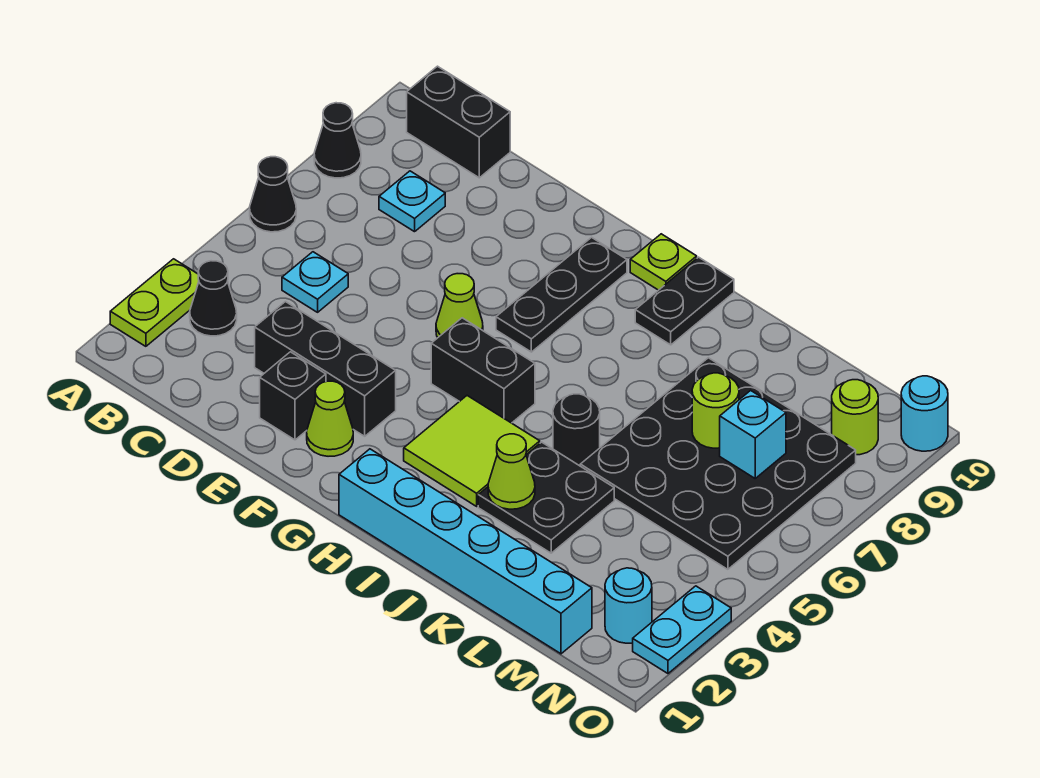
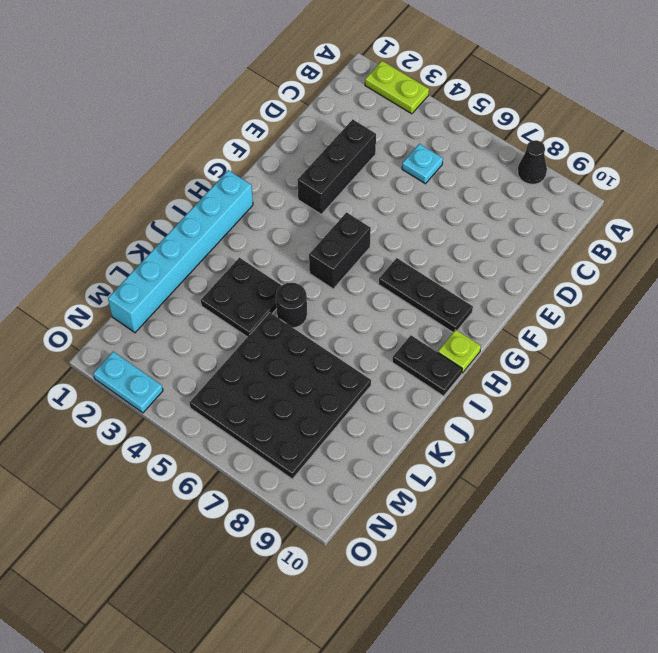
none -> black 1x1 cone [250,157,296,232]
none -> black 1x1 cone [190,261,237,336]
none -> black 1x2 brick [407,66,510,178]

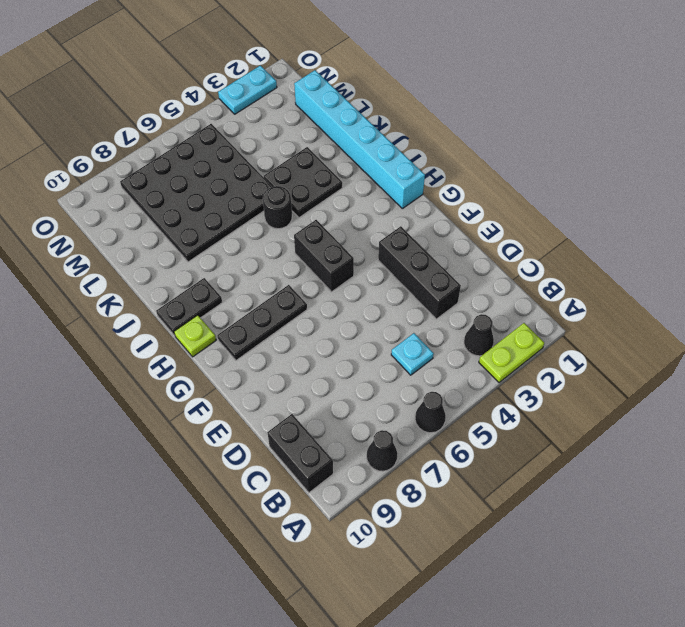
none -> cyan 1x1 plate [379,171,445,232]
none -> black 1x1 brick [260,352,326,440]
none -> lime 1x1 cone [307,381,353,456]

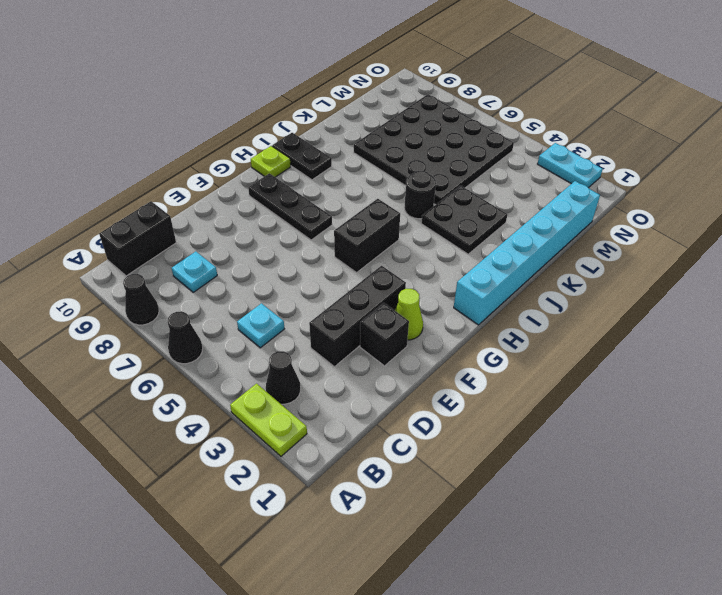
none -> lime 1x1 cone [436,274,483,337]
none -> lime 2x2 tile [404,396,540,506]
none -> cyan 1x1 round brick [605,568,652,643]

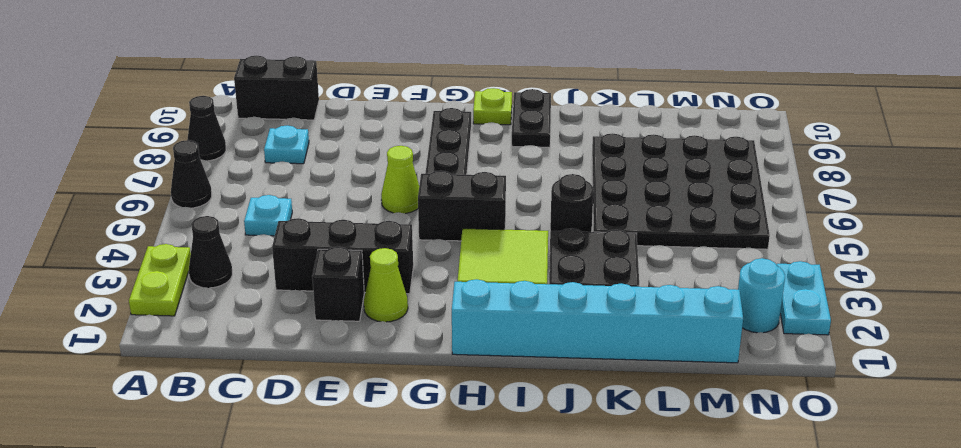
none -> lime 1x1 round brick [832,380,878,455]
none -> cyan 1x1 round brick [901,376,948,451]
none -> lime 1x1 cone [488,434,535,509]

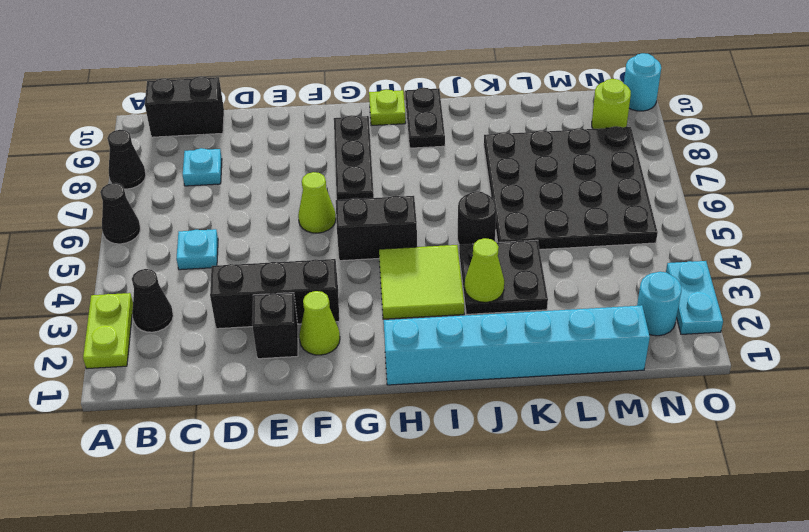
none -> lime 1x1 round brick [692,373,739,448]
none -> cyan 1x1 brick [720,390,786,478]

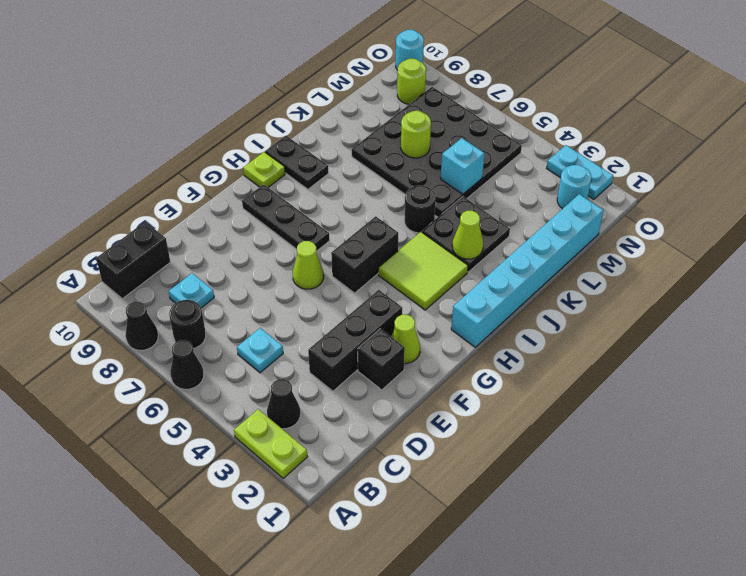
black 1x1 round brick [169,300,206,349] -> none
cyan 1x1 brick [441,138,485,194] -> cyan 1x1 brick moved to [720,390,786,478]

